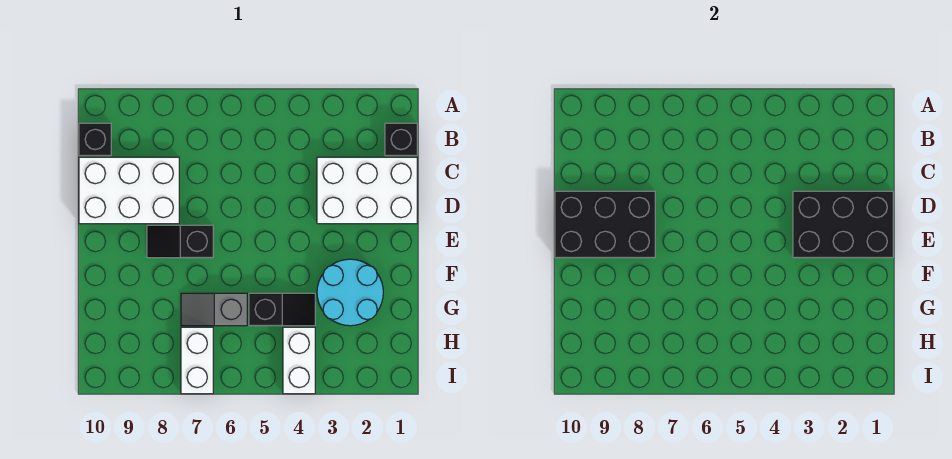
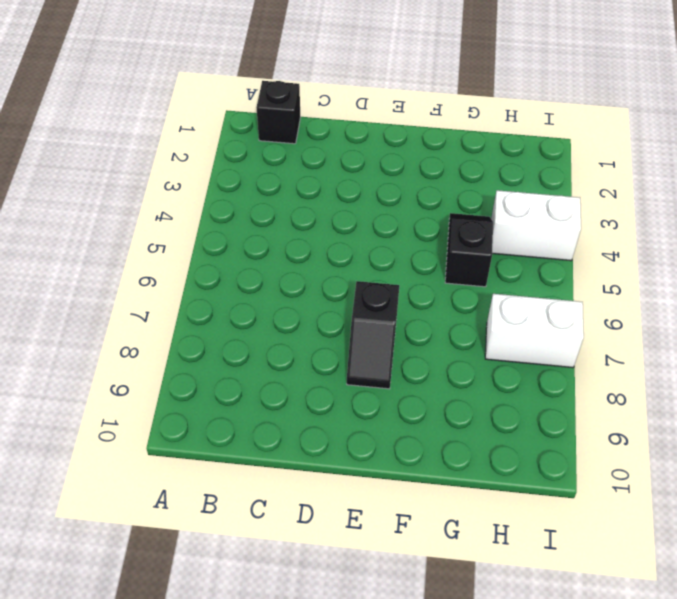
none -> black 1x1 brick [79,123,111,156]
none -> white 2x3 brick [317,157,417,224]
none -> white 2x3 brick [79,157,179,224]

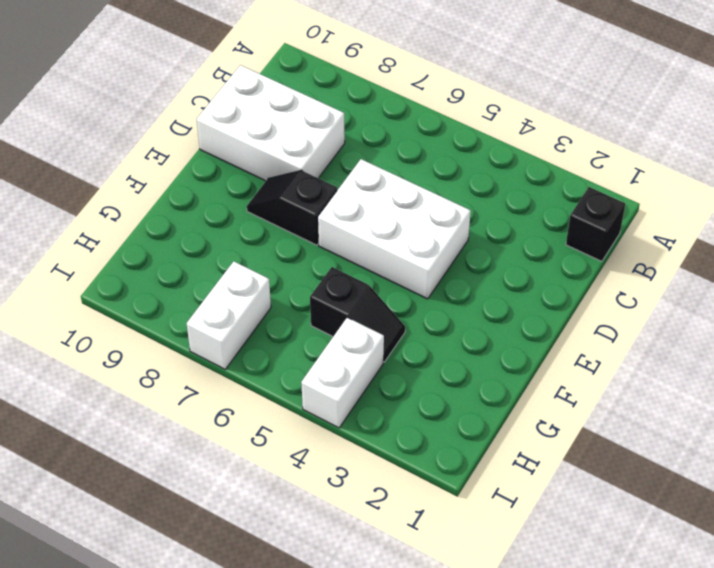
white 2x3 brick [318,159,471,299] -> white 2x3 brick moved to [317,157,417,224]
none -> black 1x1 brick [79,123,111,156]
none -> cyan 2x2 round brick [317,259,383,326]
none -> grey 1x2 slope [181,293,247,326]

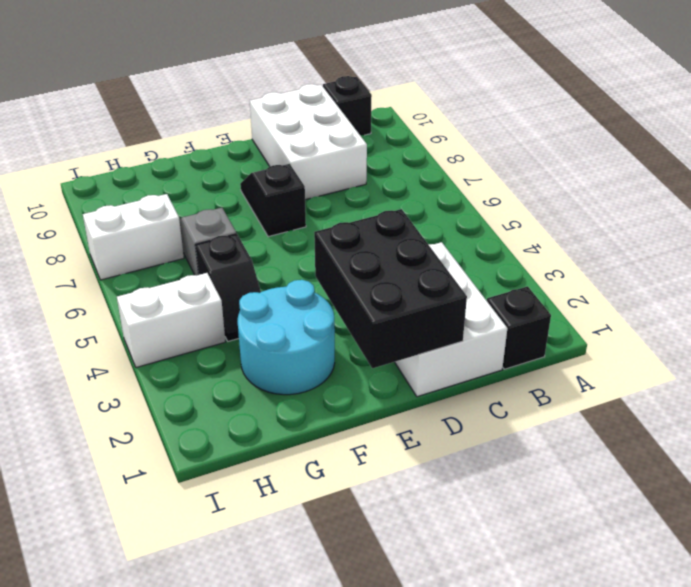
none -> black 2x3 brick [555,191,655,258]

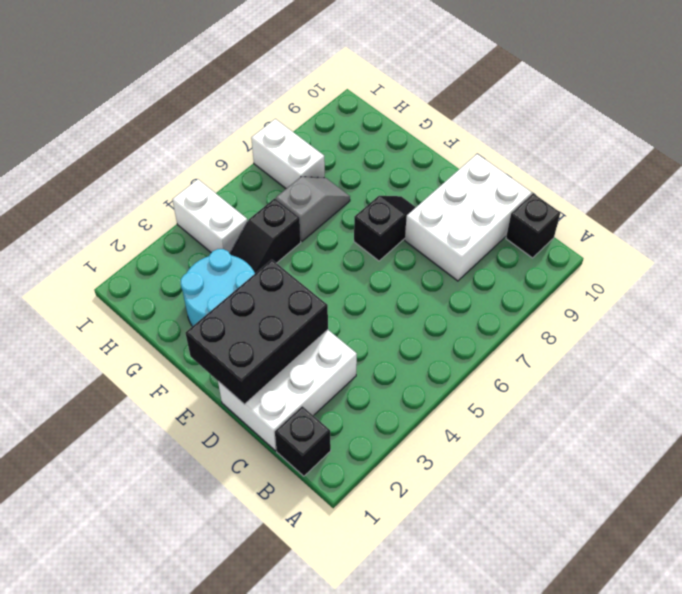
none -> black 2x3 brick [555,191,655,258]

